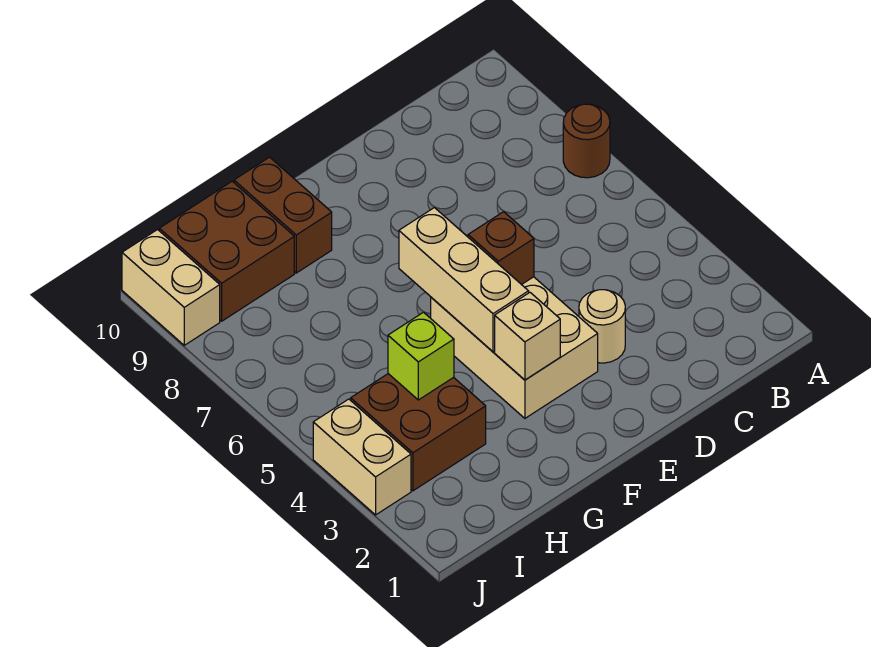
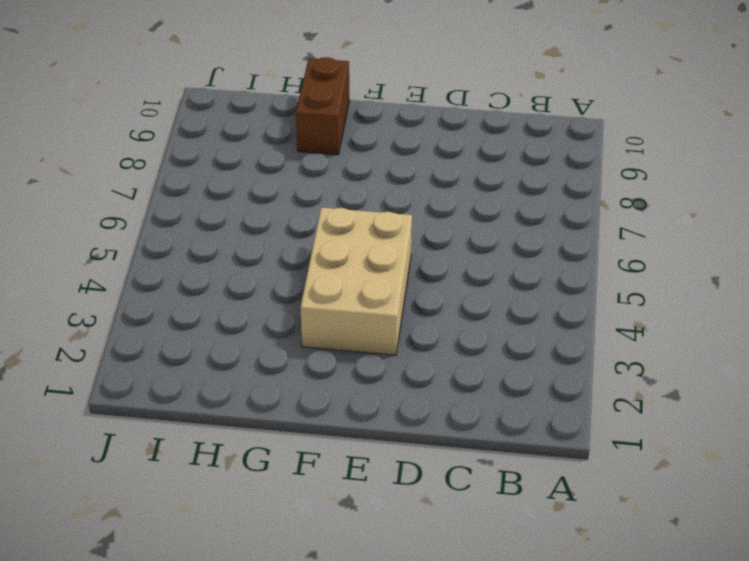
none -> brown 1x1 round brick [563,104,610,178]
none -> tan 1x1 round brick [579,290,625,363]
none -> brown 2x2 brick [351,374,486,491]

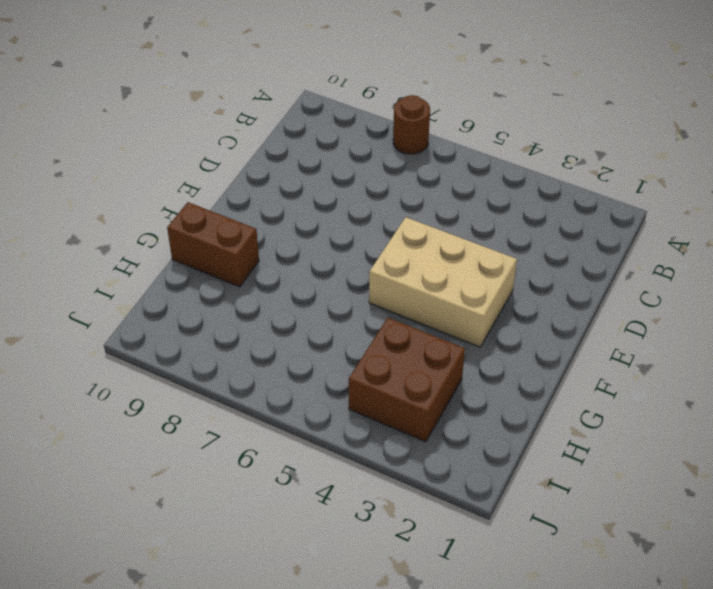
none -> tan 1x1 round brick [579,290,625,363]
none -> brown 2x2 brick [159,181,294,321]
none -> tan 1x2 brick [313,399,411,515]

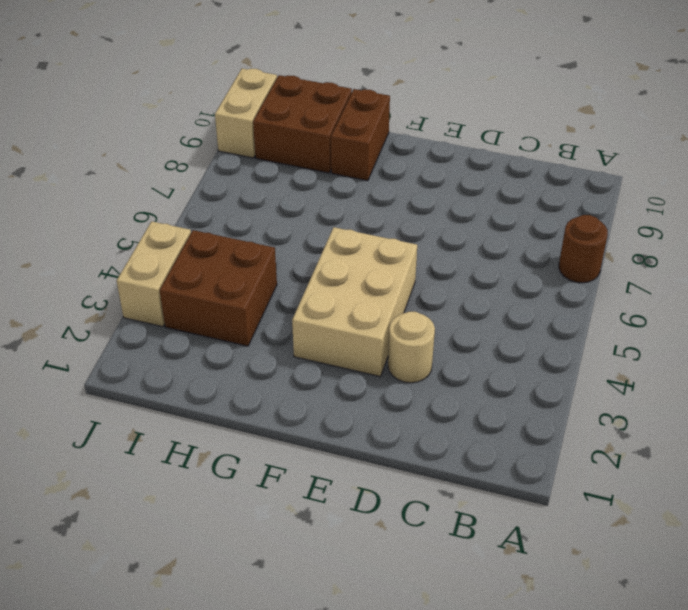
none -> brown 1x1 brick [468,212,534,285]
none -> tan 1x1 brick [495,293,560,380]
none -> tan 1x3 brick [399,208,529,352]

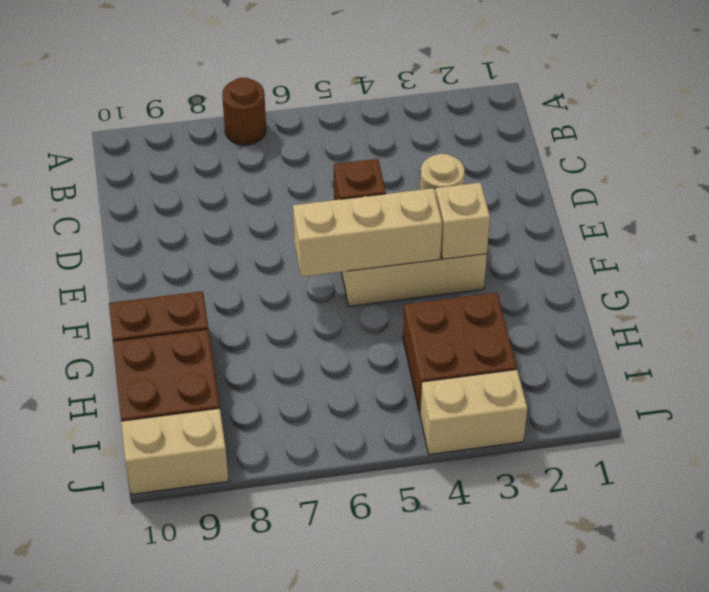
none -> lime 1x1 brick [388,312,454,400]

